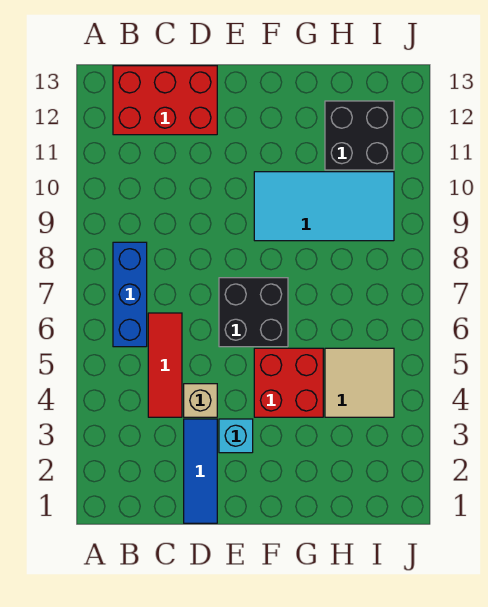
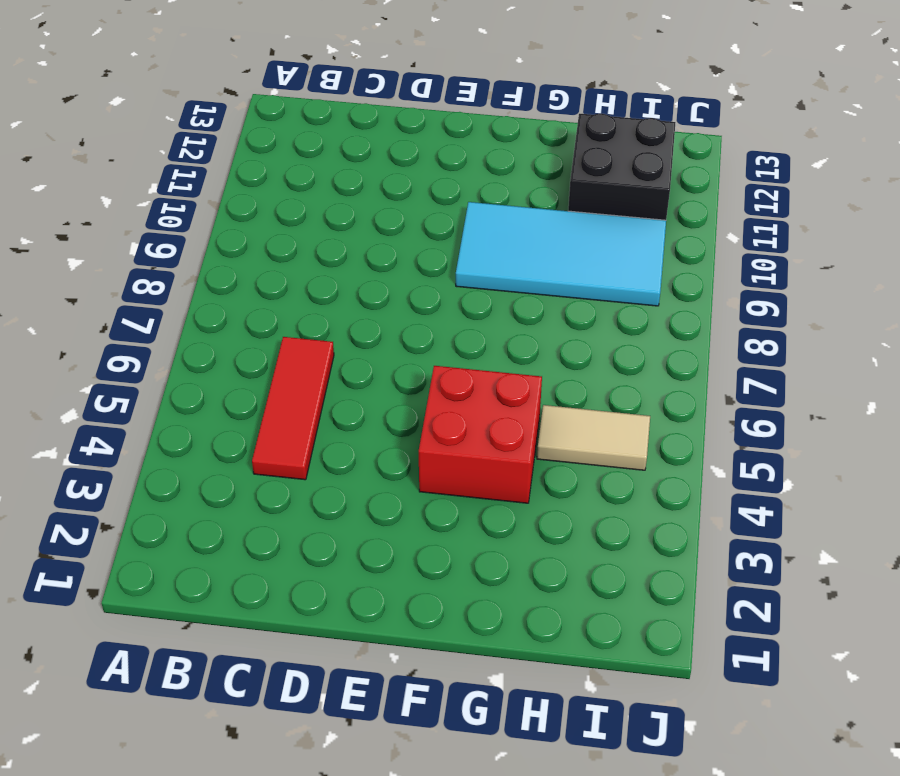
tan 1x2 tile [537,405,650,470] -> tan 2x2 tile [325,348,394,417]
none -> blue 1x3 brick [113,242,147,347]
none -> red 2x3 brick [113,66,217,135]

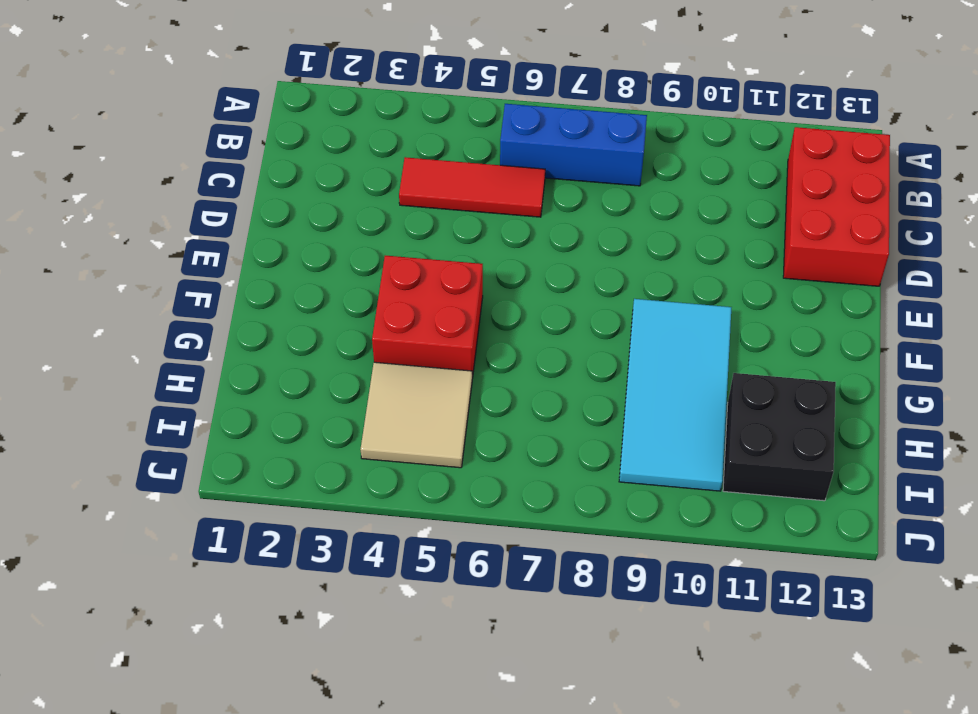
none -> blue 1x3 tile [184,419,217,523]
none -> tan 1x1 brick [184,384,217,417]

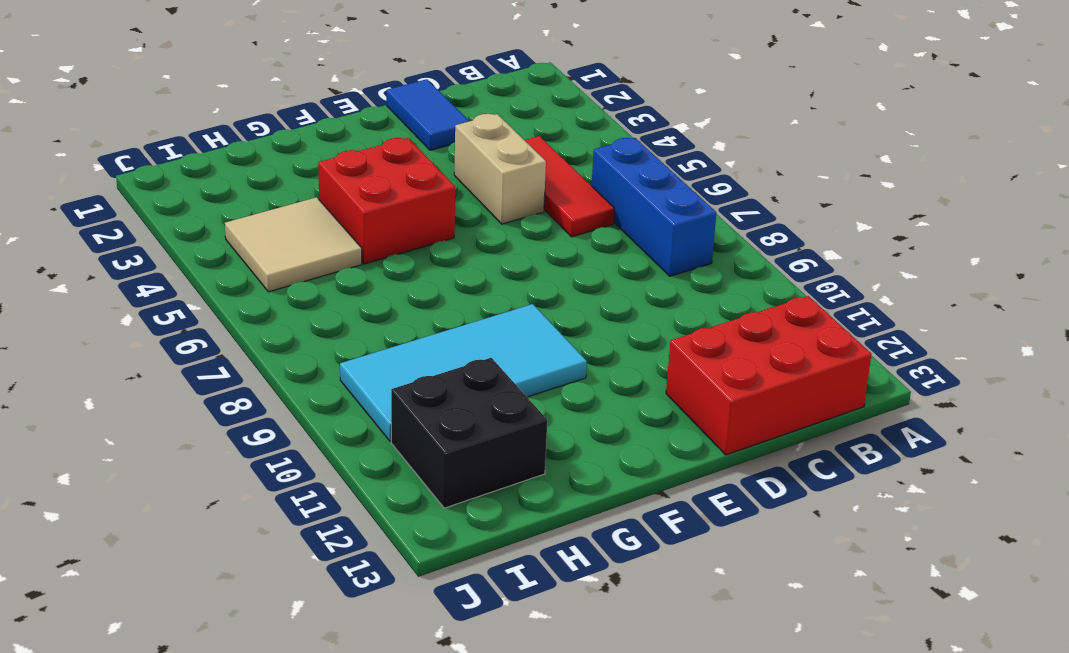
blue 1x2 tile [386,79,469,150] -> blue 1x3 tile [184,419,217,523]
tan 1x2 brick [454,114,546,224] -> tan 1x1 brick [184,384,217,417]
none -> cyan 1x1 brick [219,419,253,453]
none -> black 2x2 brick [219,278,288,347]

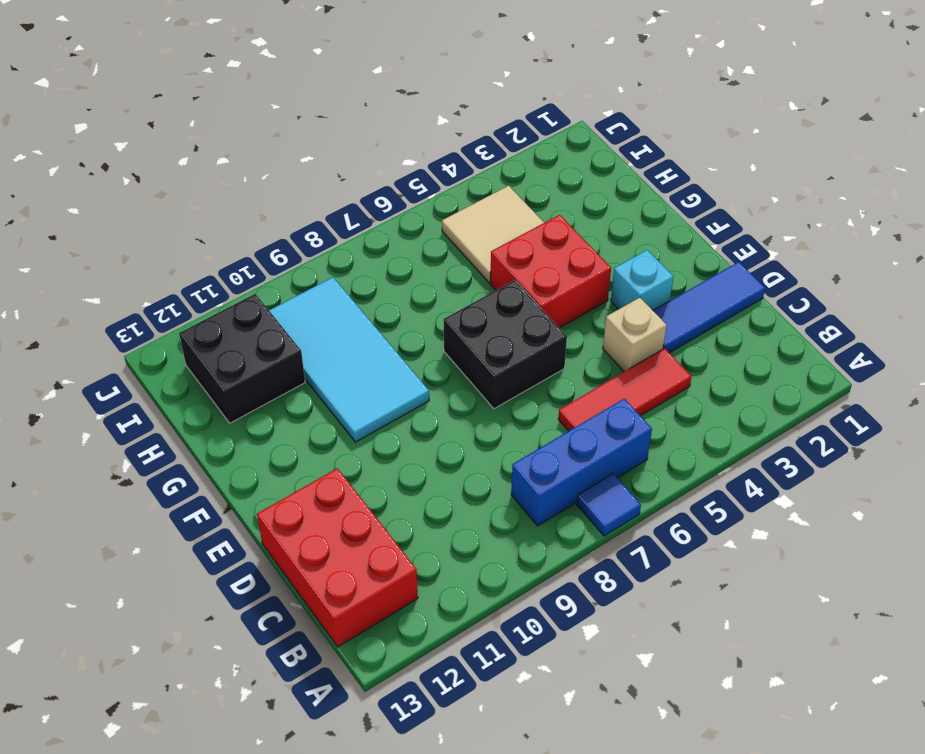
blue 1x1 tile [577,474,641,536] -> none

